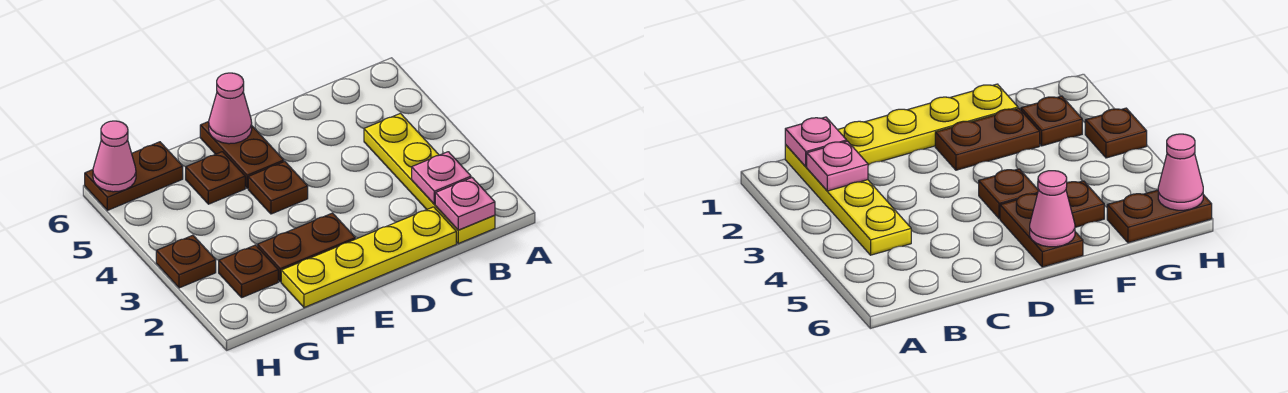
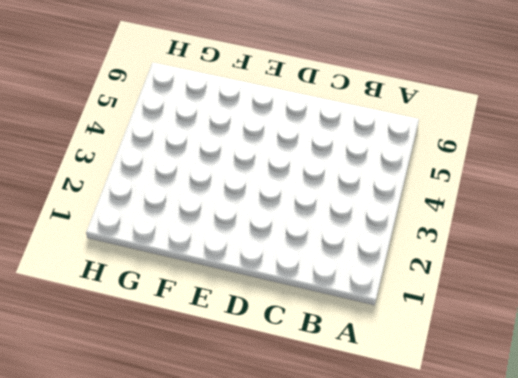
none -> yellow 1x4 plate [364,113,495,243]
none -> yellow 1x4 plate [281,207,456,308]
none -> brown 1x2 plate [257,213,355,282]

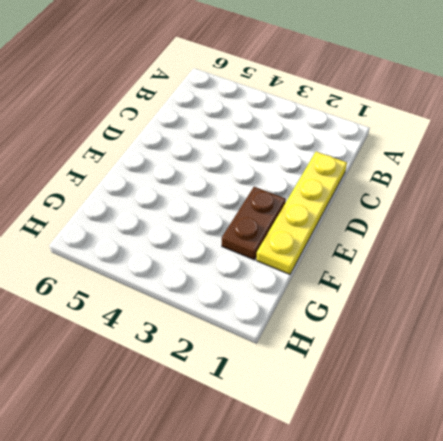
none -> yellow 1x4 plate [364,113,495,243]
none -> brown 1x1 plate [248,161,308,214]
none -> brown 1x2 plate [200,122,284,188]

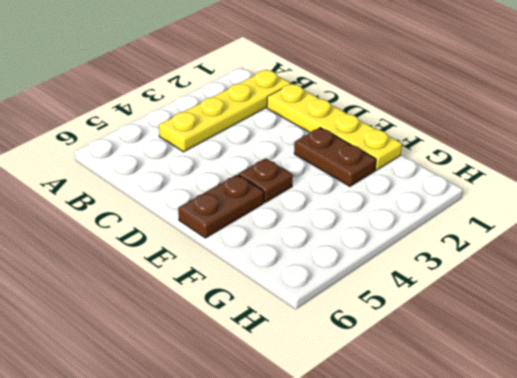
none -> brown 1x1 plate [186,152,245,204]
none -> brown 1x1 plate [219,245,278,297]
none -> brown 1x2 plate [85,142,183,210]

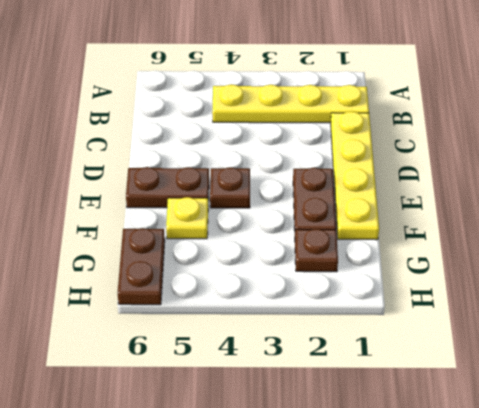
yellow 1x1 plate [166,197,208,239] -> brown 1x1 plate [186,152,245,204]
none -> brown 1x1 plate [156,235,216,288]
none -> pink 1x1 plate [435,178,495,230]
none -> pink 1x1 plate [412,152,471,204]

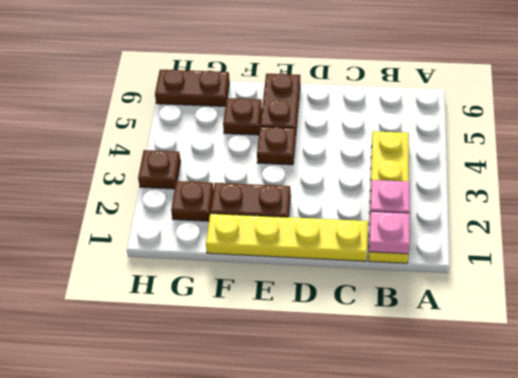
none -> pink 1x1 cone [209,73,252,144]
none -> pink 1x1 cone [93,121,136,192]

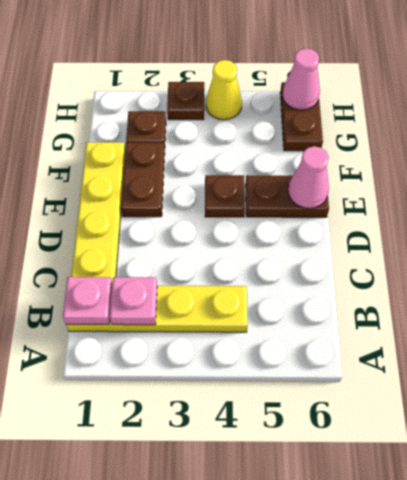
yellow 1x1 cone [206,60,242,120] -> none
none -> brown 1x1 plate [186,152,245,204]

